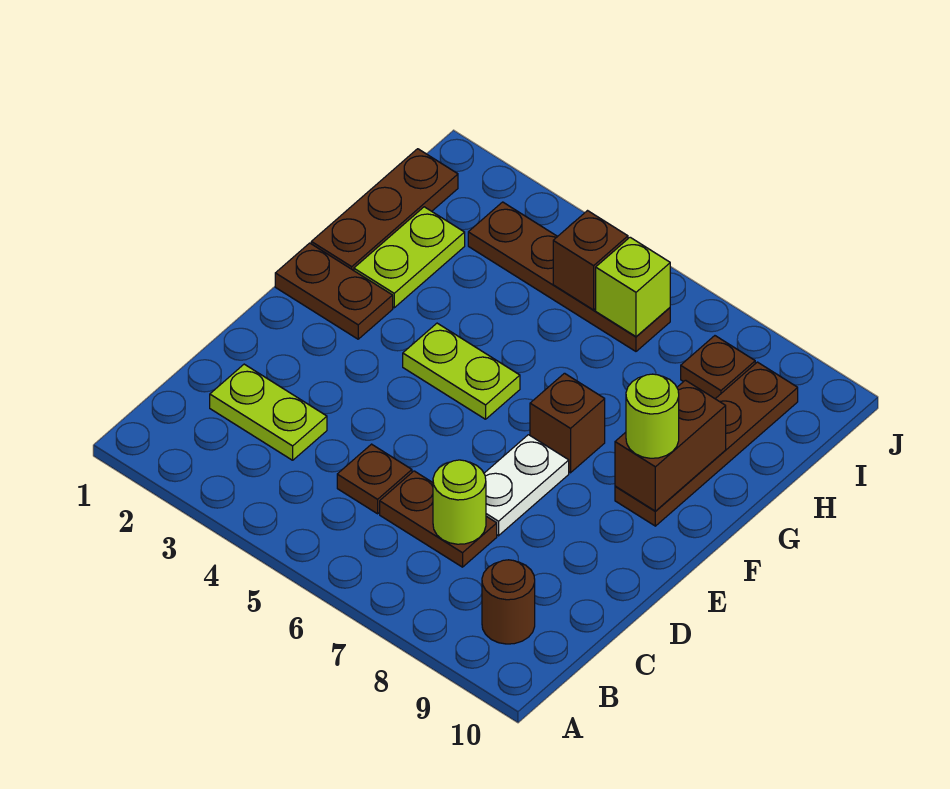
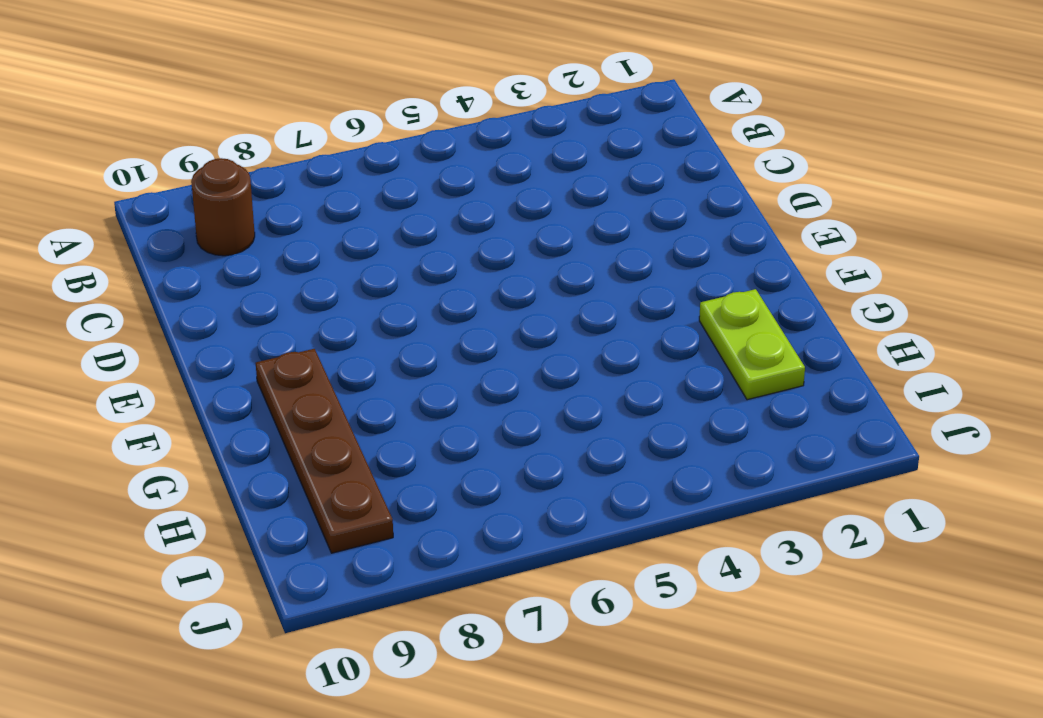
none -> lime 1x2 plate [210,364,327,460]
none -> brown 1x1 plate [337,444,412,514]
none -> brown 1x2 plate [380,471,497,567]

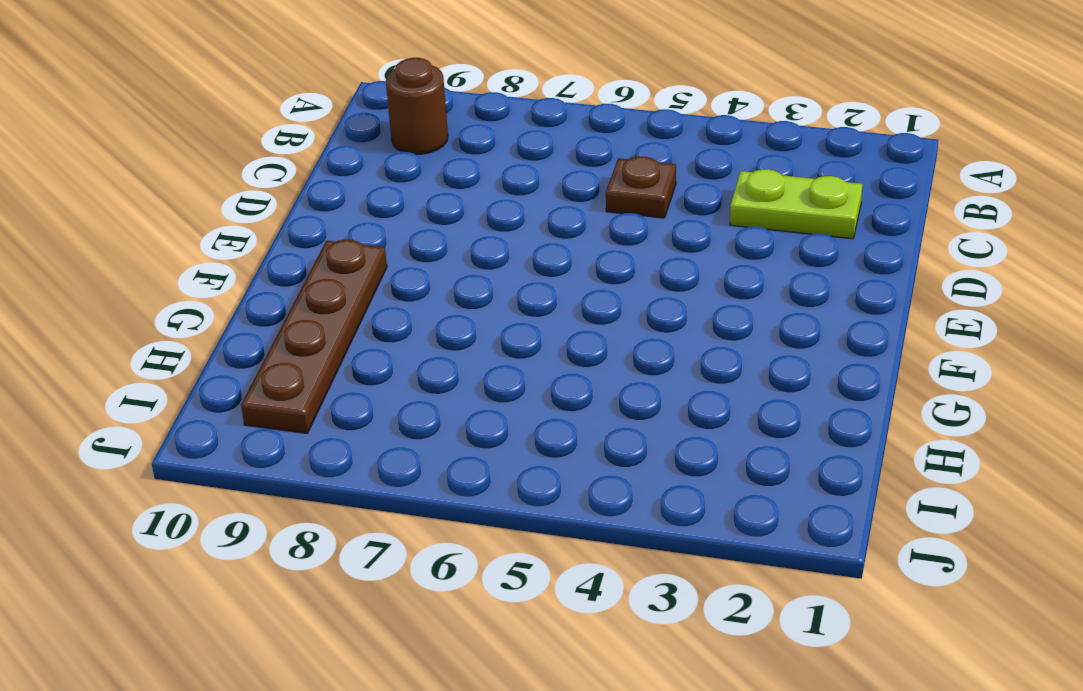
none -> brown 1x2 plate [380,471,497,567]
none -> white 1x2 plate [484,435,569,536]
none -> brown 1x2 plate [275,243,393,339]

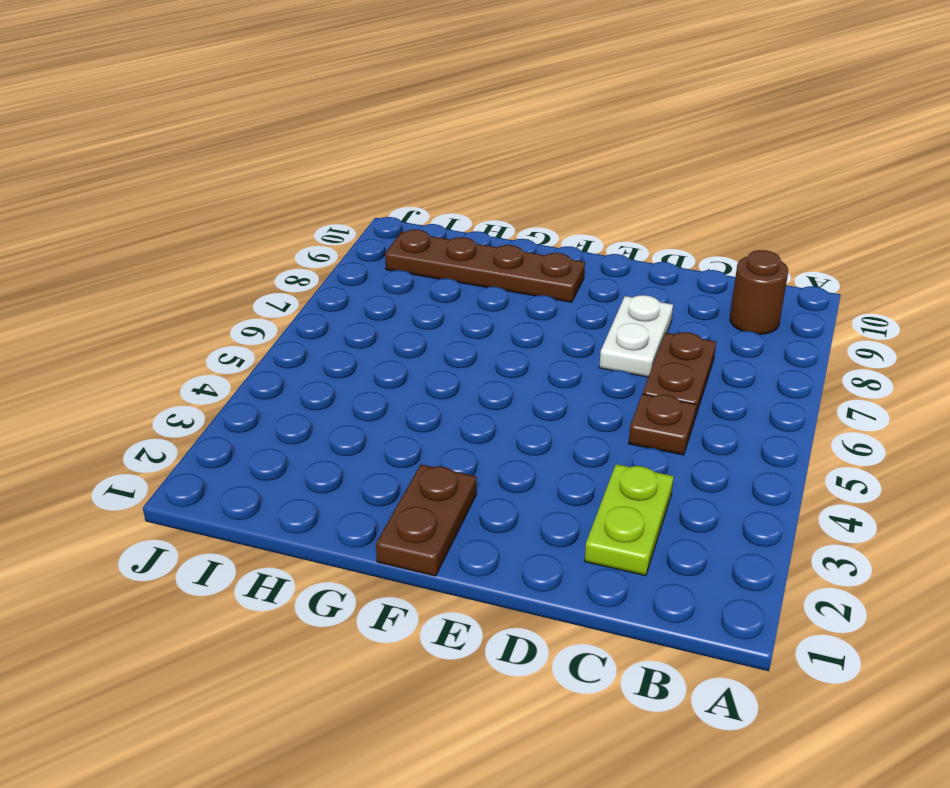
white 1x2 plate [599,295,673,377] -> white 1x2 plate turned to [484,435,569,536]
none -> lime 1x2 plate [403,323,520,419]
none -> brown 1x1 brick [530,373,605,473]
none -> brown 1x3 plate [311,149,458,271]

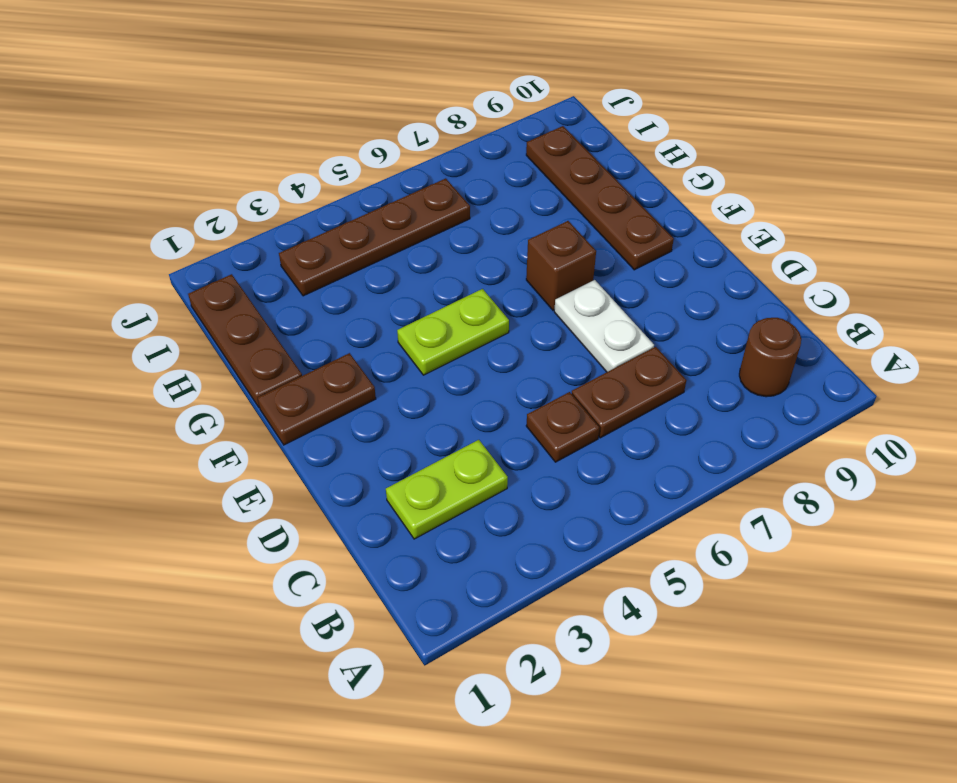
none -> lime 1x2 plate [354,207,465,308]
none -> brown 1x1 plate [681,336,755,399]
none -> lime 1x1 round brick [433,460,486,544]

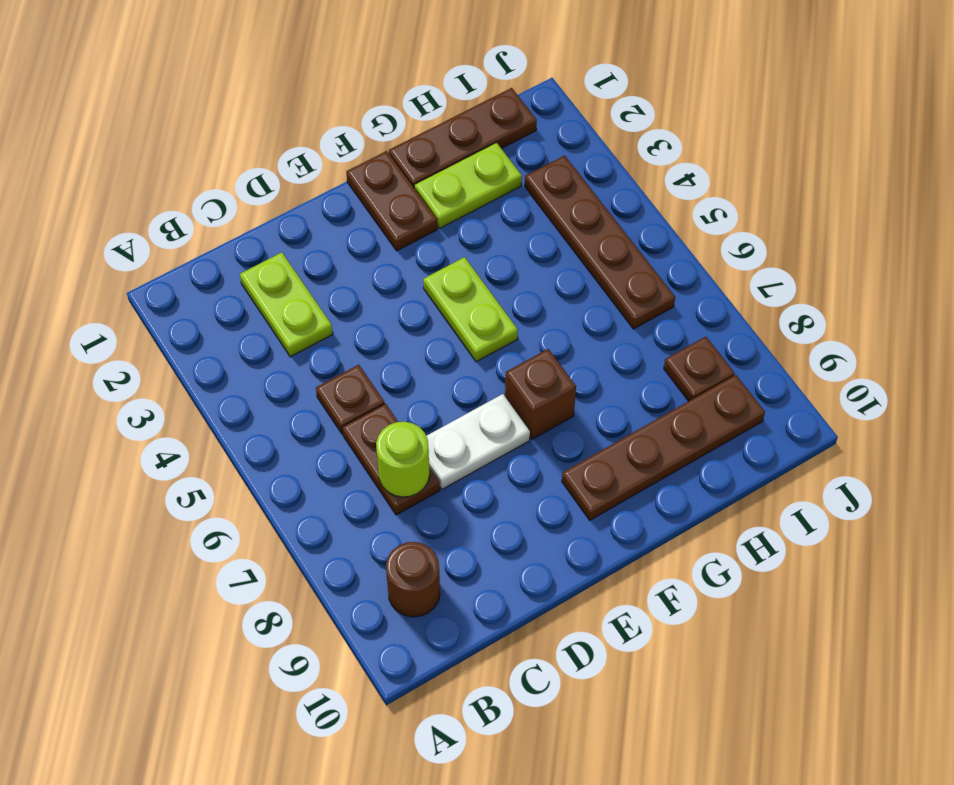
none -> brown 1x2 brick [615,380,726,511]
none -> brown 1x1 brick [553,211,628,310]
none -> lime 1x1 brick [596,237,670,337]

